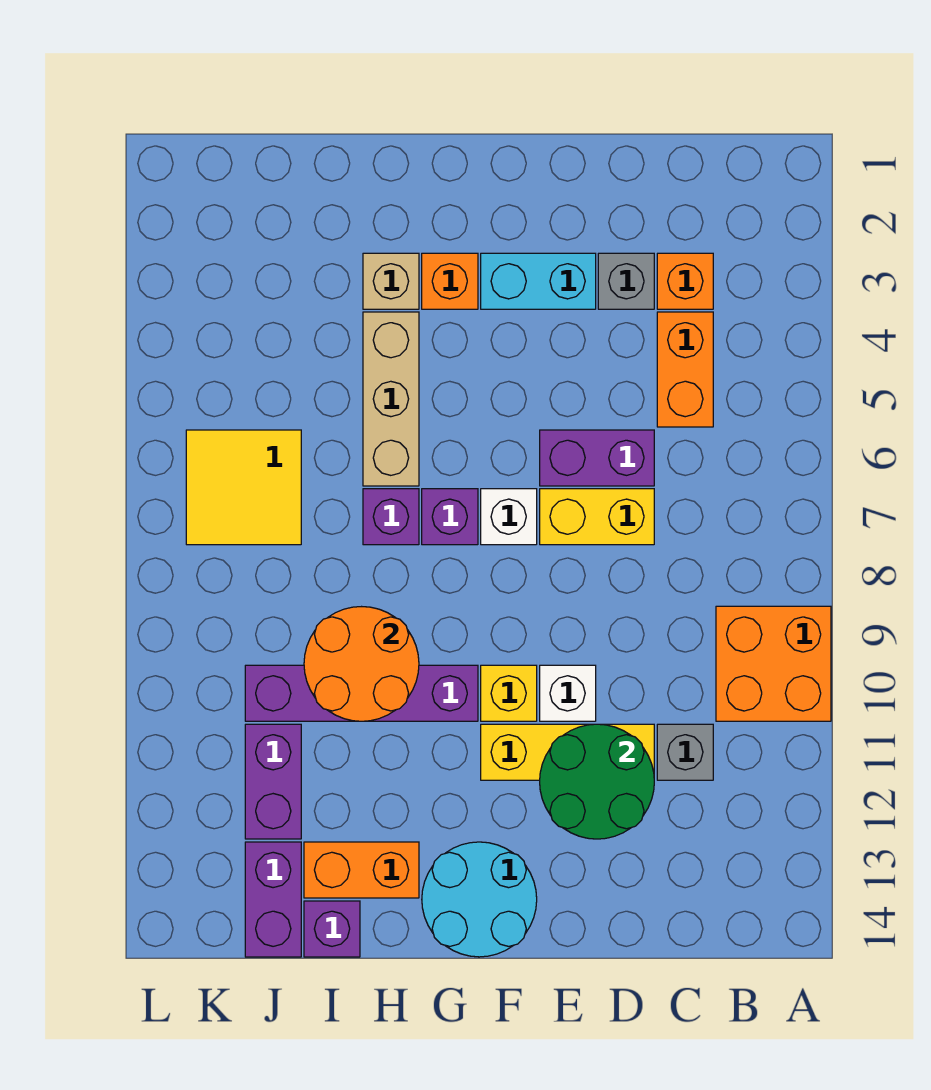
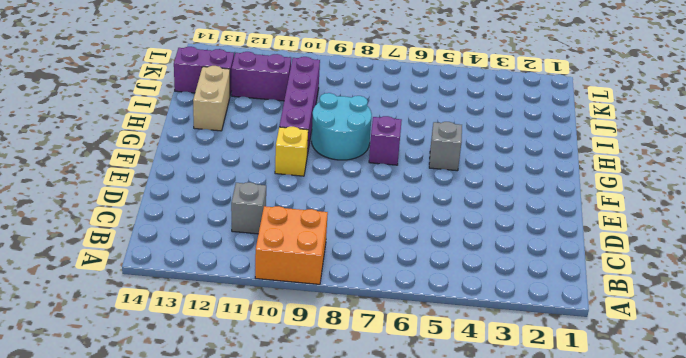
grey 1x1 brick [429,122,462,171] -> grey 1x1 brick moved to [598,253,654,309]
cyan 2x2 round brick [312,93,372,160] -> cyan 2x2 round brick moved to [422,842,537,957]
tan 1x2 brick [193,66,230,131] -> orange 1x2 brick [304,842,419,898]
none -> orange 1x1 brick [657,253,713,309]
none -> orange 1x2 brick [657,312,713,427]
none -> purple 1x2 brick [540,430,654,486]

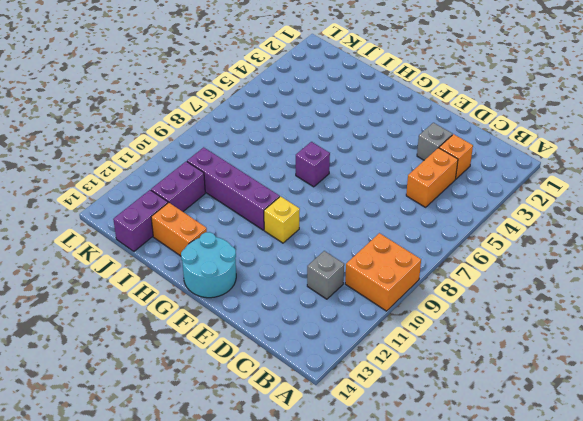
none -> purple 1x2 brick [540,430,654,486]
none -> yellow 1x2 brick [540,489,654,545]
none -> yellow 1x3 brick [481,724,654,780]

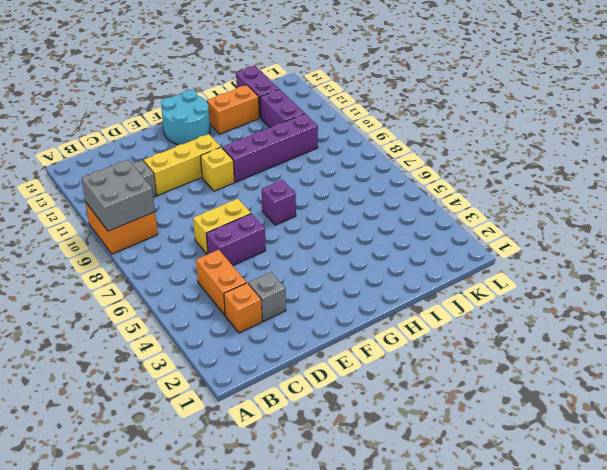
grey 2x2 brick [81,160,155,231] -> none
none -> cyan 1x2 brick [481,253,596,309]
none -> white 1x1 brick [540,665,596,721]
none -> white 1x1 brick [481,489,537,545]

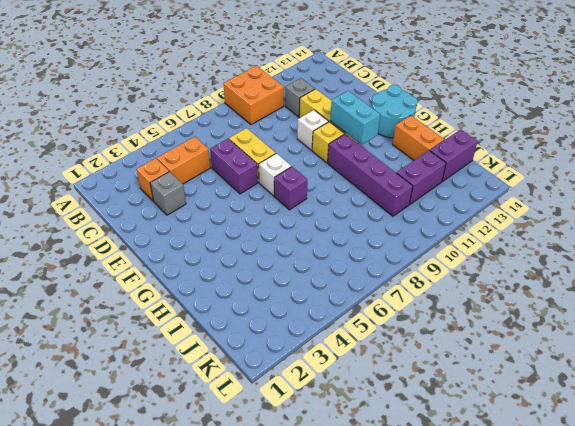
cyan 1x2 brick [330,91,380,145] -> cyan 1x2 brick moved to [481,253,596,309]
none -> orange 1x1 brick [422,253,478,309]
none -> tan 1x1 brick [363,253,419,309]
none -> tan 1x3 brick [363,312,419,486]

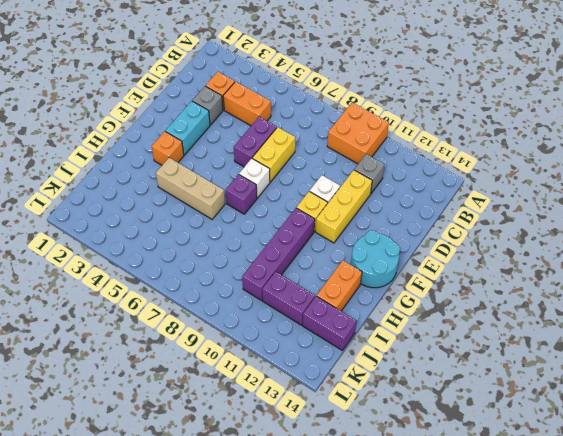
none -> tan 1x1 brick [363,253,419,309]
none -> purple 1x1 brick [363,489,419,545]
none -> purple 1x1 brick [304,901,360,957]

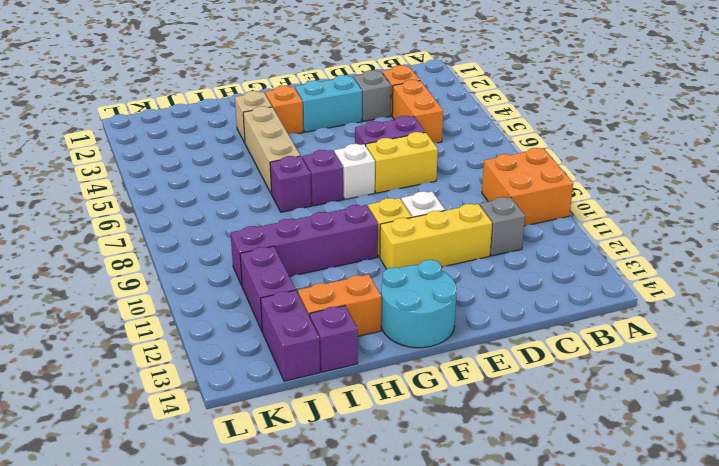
none -> yellow 2x2 tile [186,430,301,545]
none -> green 2x2 round brick [540,724,654,839]
none -> orange 2x2 round brick [304,607,419,721]

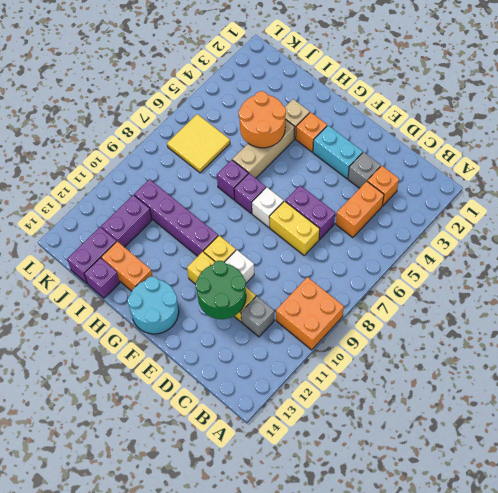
orange 2x2 round brick [239,91,286,148] -> orange 2x2 round brick moved to [304,607,419,721]

